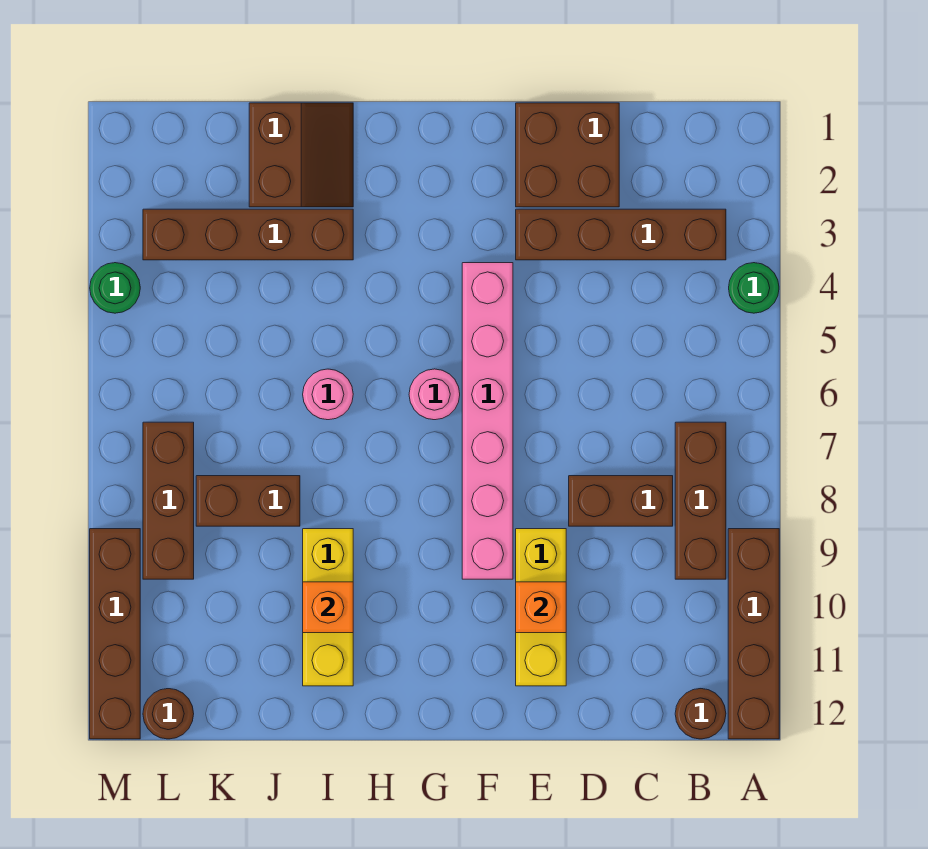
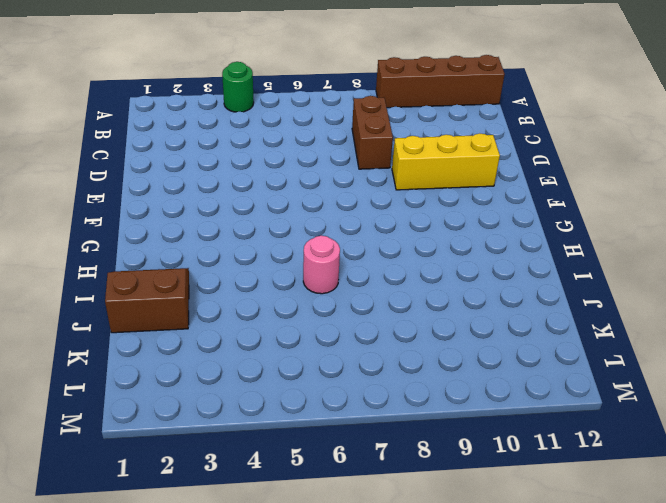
none -> brown 1x4 brick [516,209,726,260]
none -> brown 1x3 brick [675,422,726,579]
none -> brown 1x1 round brick [675,689,726,739]

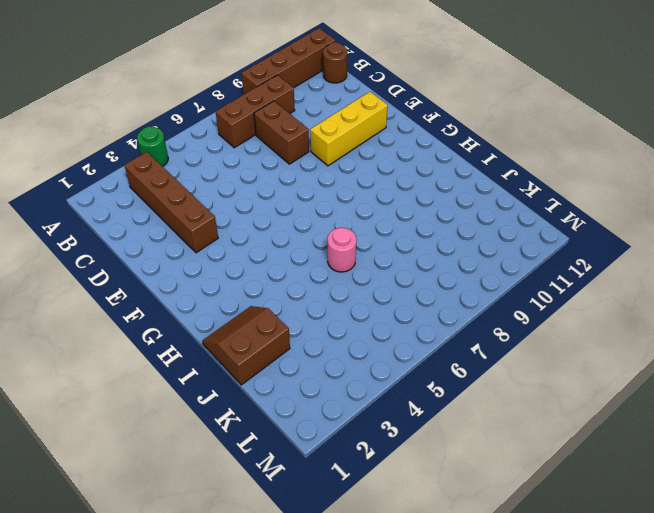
none -> brown 2x2 brick [516,103,619,207]
none -> pink 1x6 brick [462,263,513,579]
none -> pink 1x1 round brick [409,369,460,420]

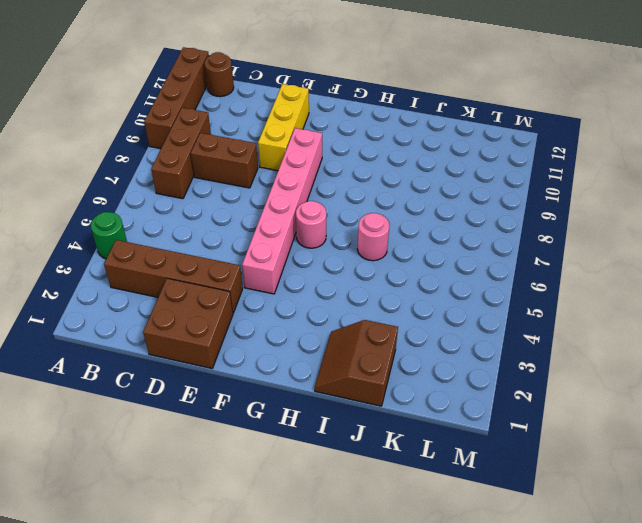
none -> brown 1x4 brick [143,209,353,260]
none -> yellow 1x3 brick [303,529,353,686]
none -> brown 1x2 brick [196,476,300,526]

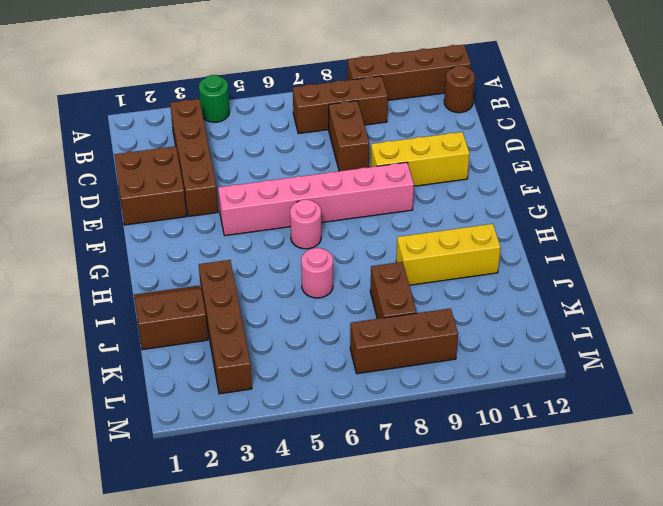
none -> brown 1x1 round brick [143,689,194,739]
none -> green 1x1 round brick [90,263,140,313]
none -> brown 1x4 brick [90,529,140,739]

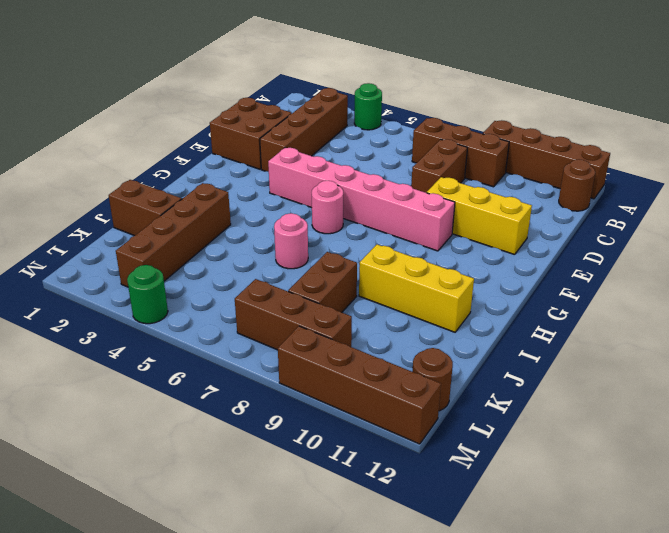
none -> orange 1x1 brick [516,582,566,633]
none -> orange 1x1 brick [303,582,353,633]

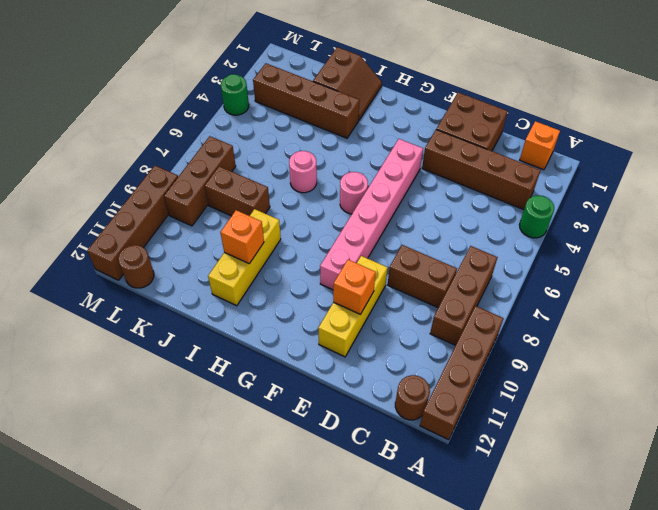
orange 1x1 brick [520,121,560,170] -> none

